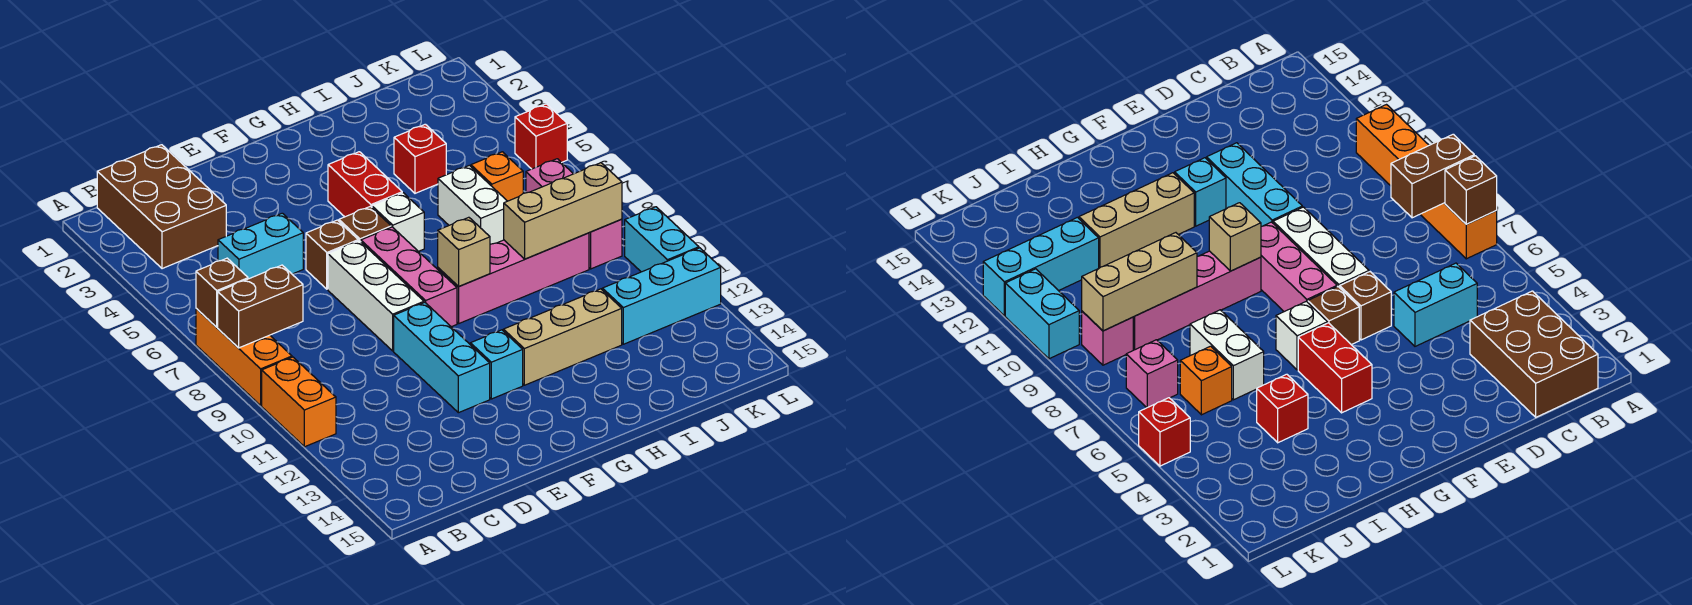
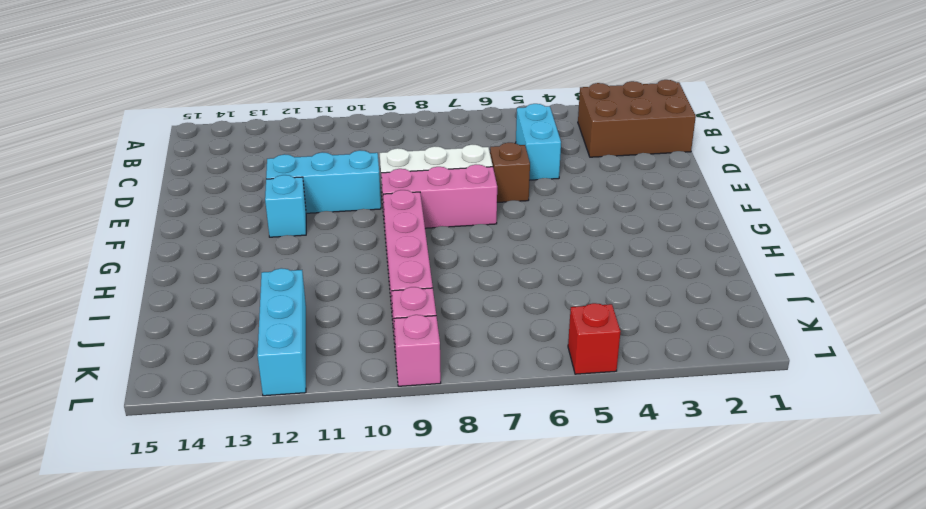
pink 1x1 brick [394,315,441,386] -> pink 1x1 brick moved to [526,159,573,193]
none -> orange 1x3 brick [196,308,292,405]
none -> orange 1x2 brick [262,357,336,447]
none -> brown 1x1 brick [339,206,391,242]

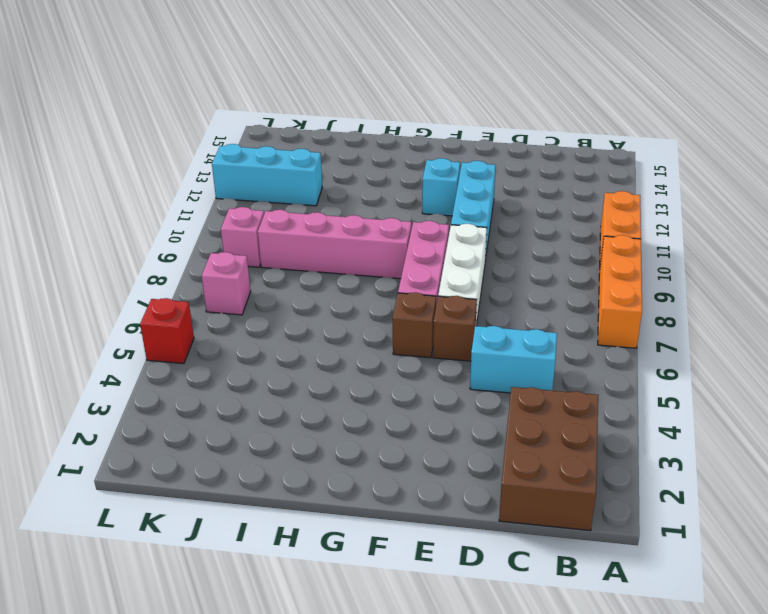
none -> red 1x2 brick [328,152,402,217]
none -> white 1x1 brick [372,193,424,251]
none -> tan 1x3 brick [503,289,622,385]

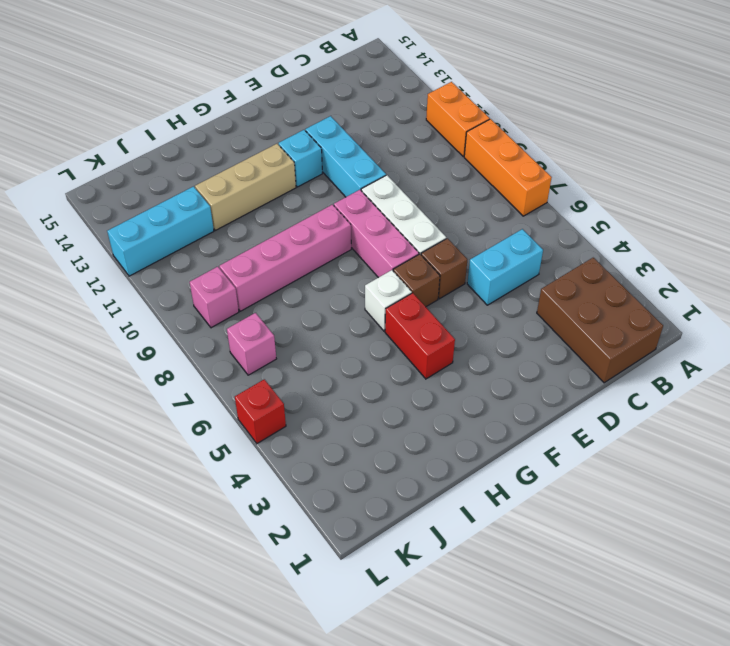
none -> red 1x1 brick [394,124,446,193]
none -> white 1x2 brick [438,165,507,244]
none -> orange 1x1 brick [471,152,523,201]

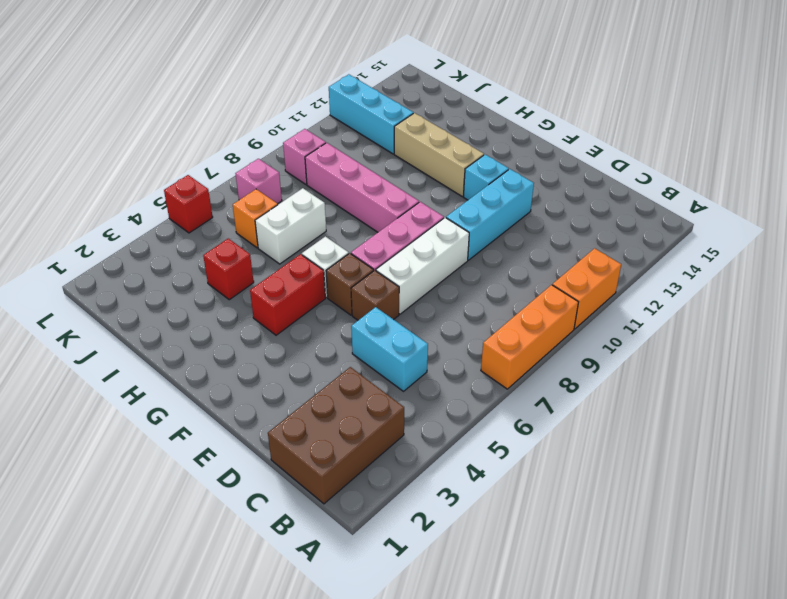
none -> cyan 1x2 brick [625,207,699,272]
none -> brown 1x1 brick [196,258,248,327]
none -> brown 1x2 brick [218,265,303,348]

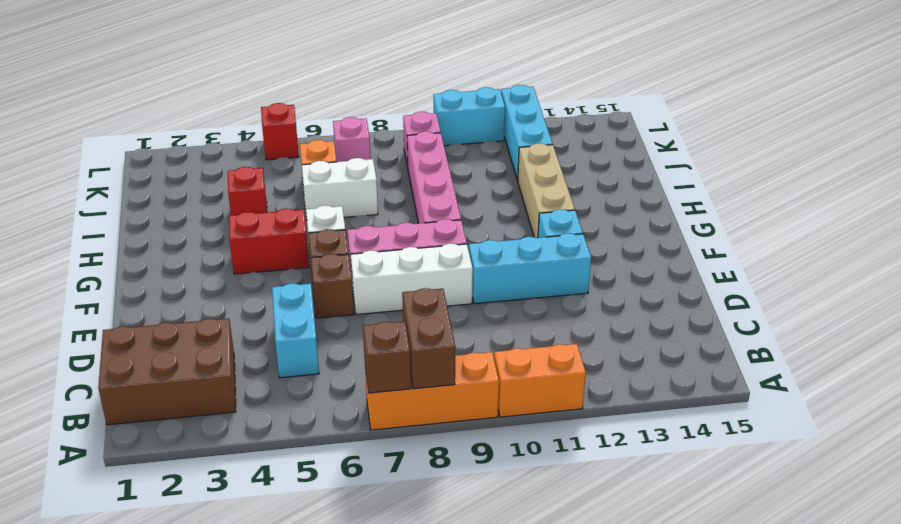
none -> tan 1x1 brick [438,217,490,287]
none -> tan 1x3 brick [504,163,622,259]

